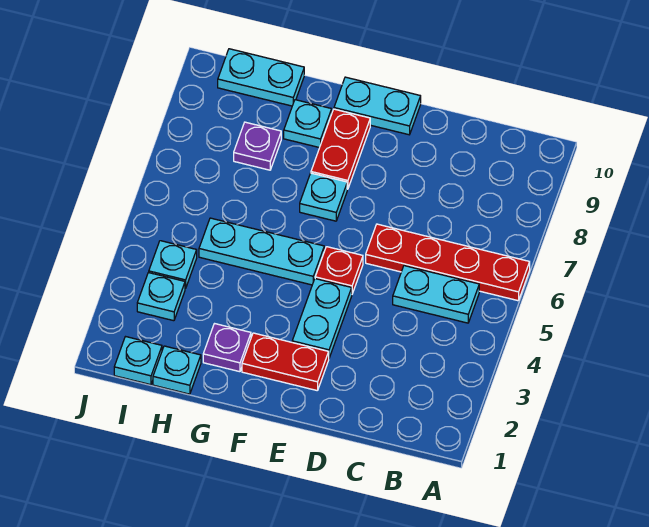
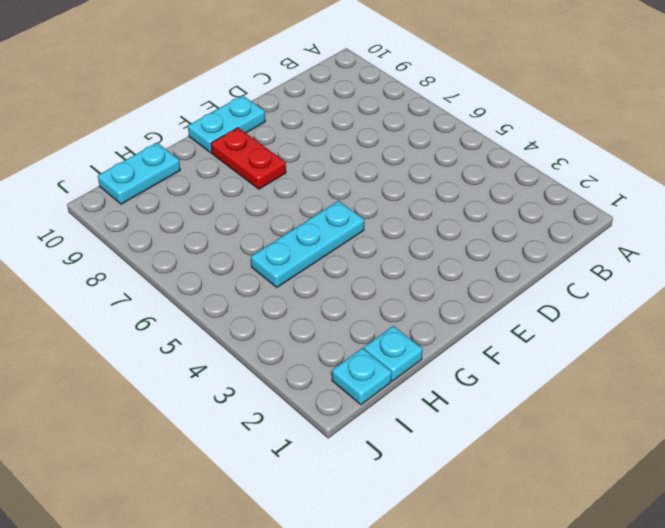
none -> red 1x4 plate [366,224,530,301]
none -> cyan 1x2 plate [393,266,479,323]
none -> red 1x2 plate [242,333,329,391]

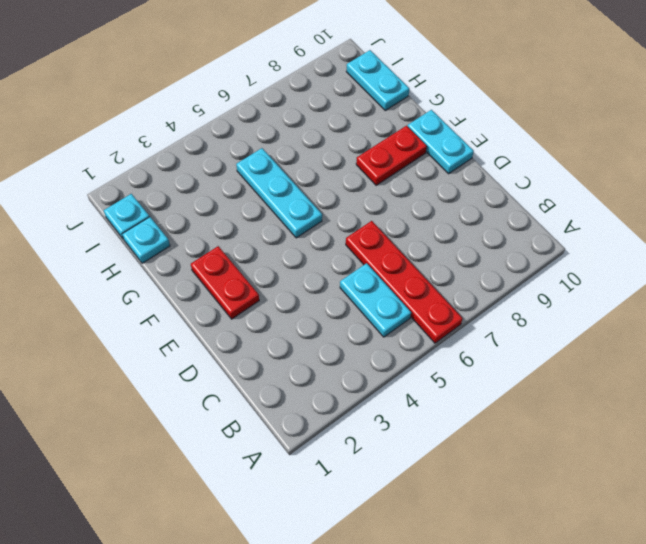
none -> cyan 1x2 plate [292,279,352,358]
none -> red 1x1 plate [315,247,363,294]
none -> cyan 1x1 plate [300,173,347,221]

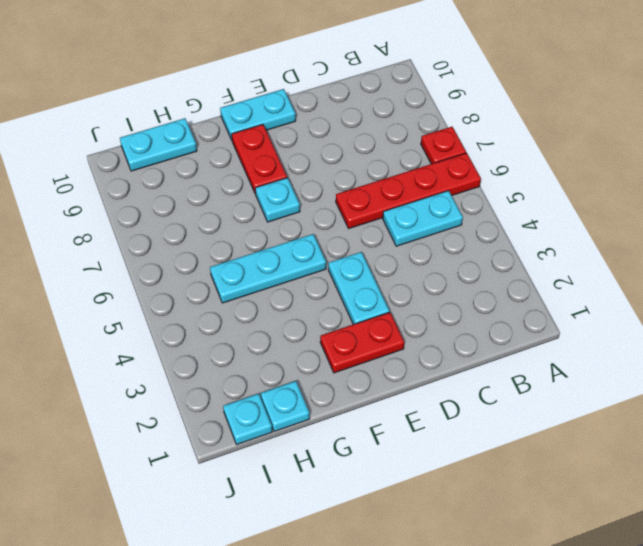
red 1x1 plate [421,127,466,164] -> red 1x1 plate moved to [315,247,363,294]
none -> purple 1x1 plate [203,324,251,372]
none -> cyan 1x1 plate [284,100,332,148]
none -> purple 1x1 plate [234,122,281,170]

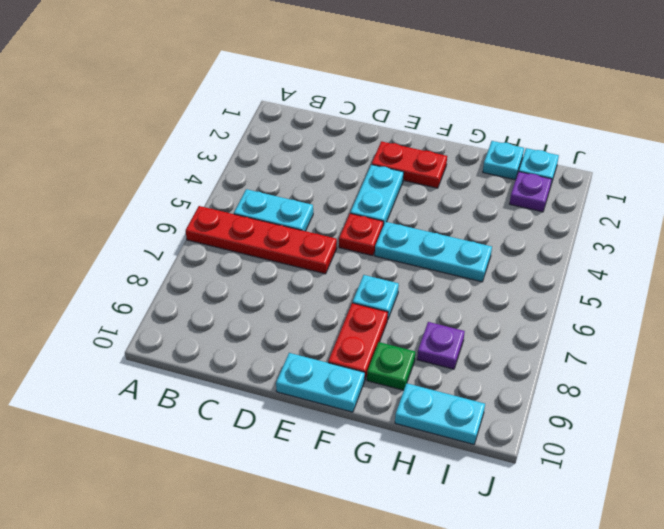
green 1x1 plate [367,342,415,390] -> cyan 1x1 plate [284,100,332,148]
purple 1x1 plate [510,172,552,212] -> purple 1x1 plate moved to [203,324,251,372]
none -> cyan 1x1 plate [137,273,185,321]
none -> cyan 1x1 plate [149,241,197,289]

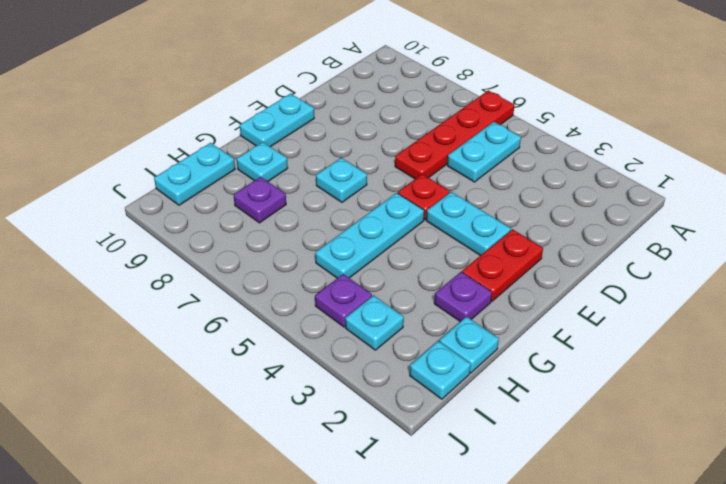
purple 1x1 plate [315,274,372,327] -> cyan 1x1 plate [149,241,197,289]
none -> red 1x2 plate [311,109,370,189]

